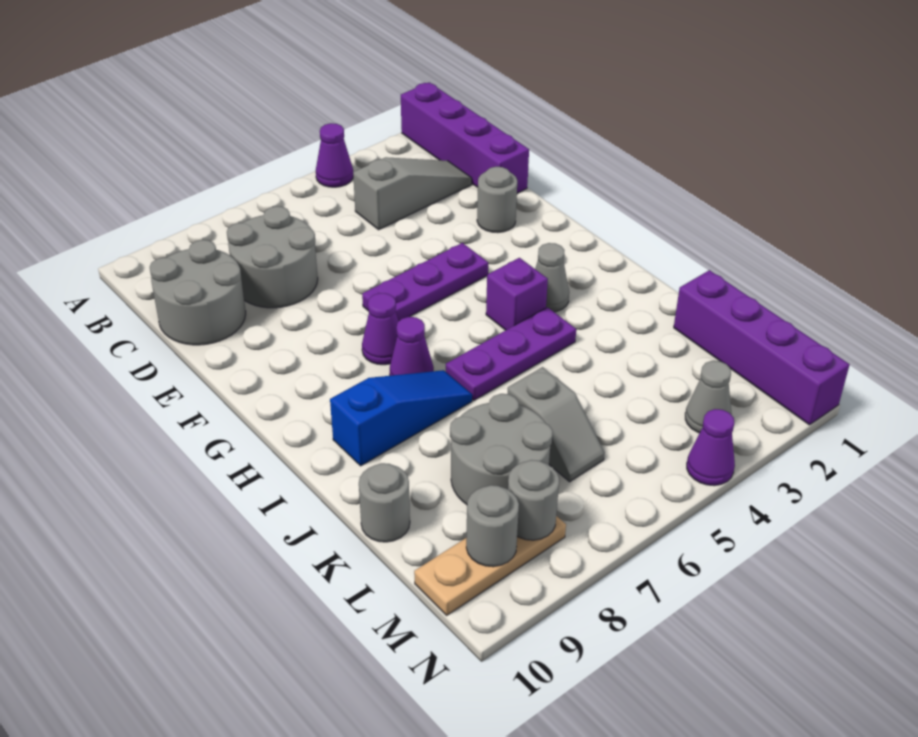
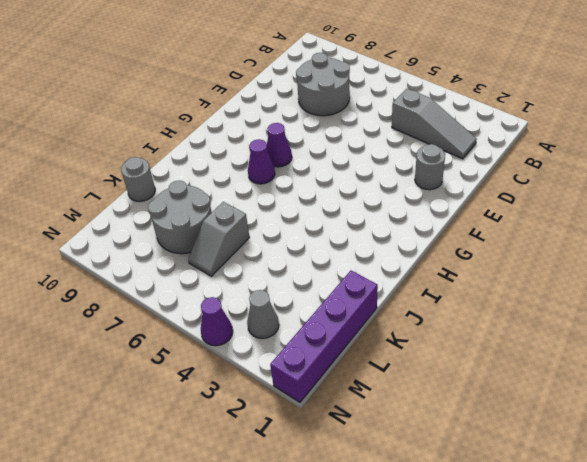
none -> purple 1x4 brick [401,82,529,193]
none -> purple 1x1 cone [316,123,353,187]
none -> grey 2x2 round brick [150,240,246,345]

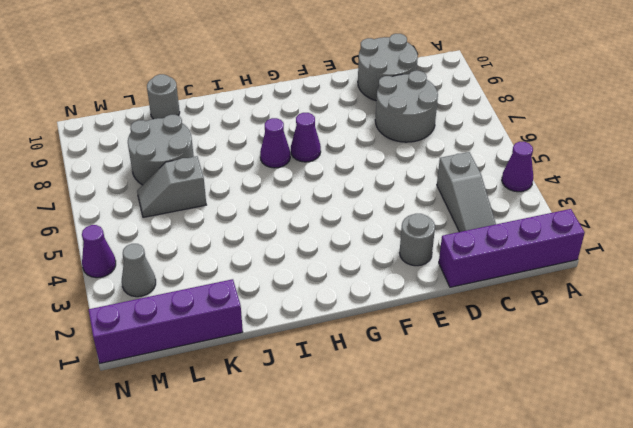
none -> purple 1x3 plate [362,243,488,321]
none -> grey 1x1 cone [535,243,569,312]
none -> purple 1x1 brick [486,258,548,330]

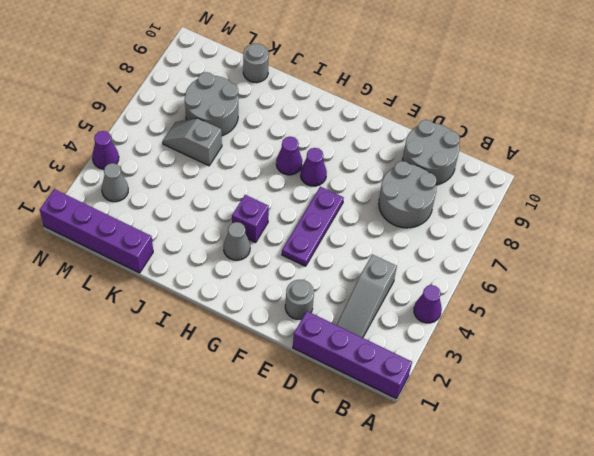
none -> purple 1x3 plate [446,307,576,400]
none -> blue 1x3 slope [330,370,472,466]
none -> tan 1x3 plate [414,516,566,615]

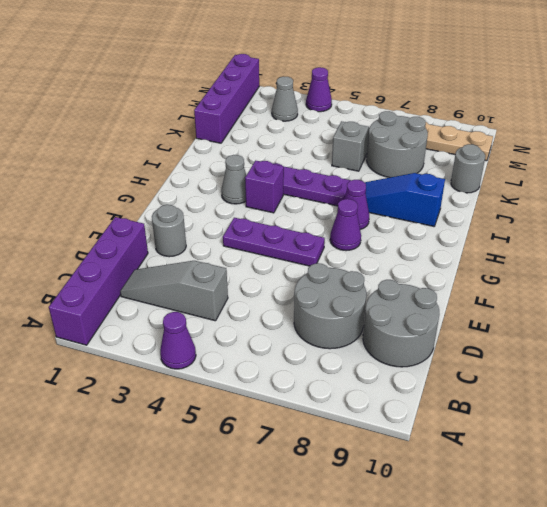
none -> grey 1x1 round brick [508,460,559,540]
none -> grey 1x1 round brick [466,485,519,567]

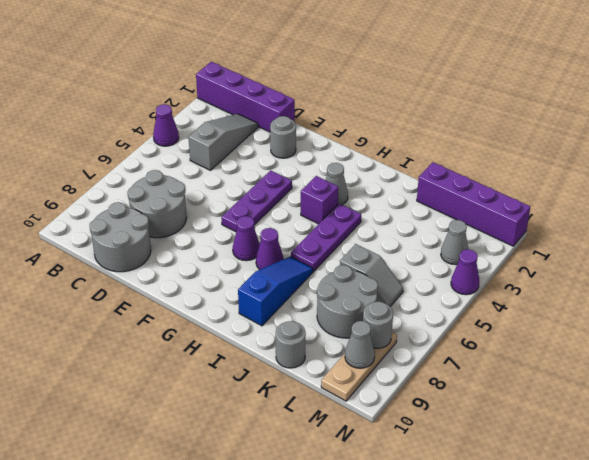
grey 1x1 cone [345,321,375,368] -> grey 1x1 round brick [466,485,519,567]

